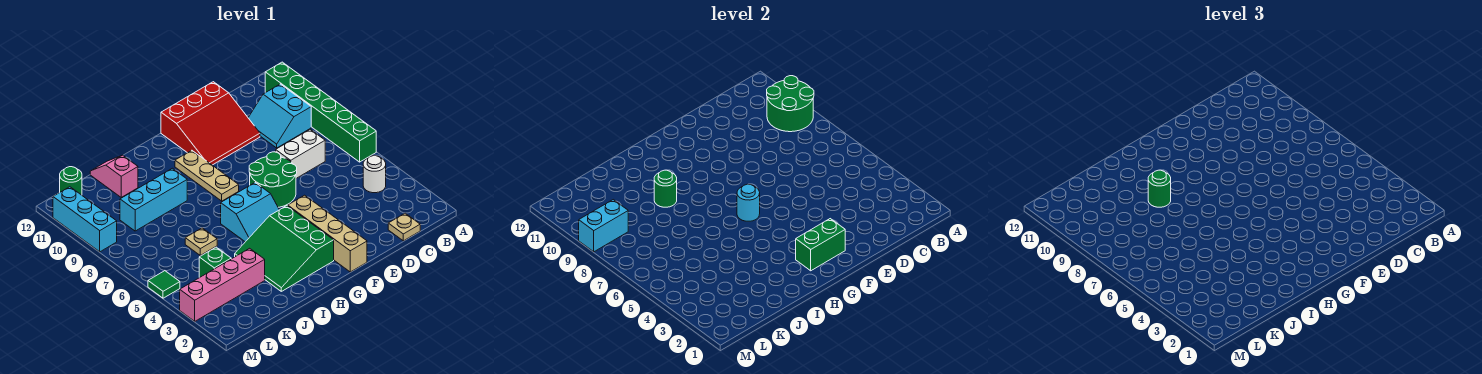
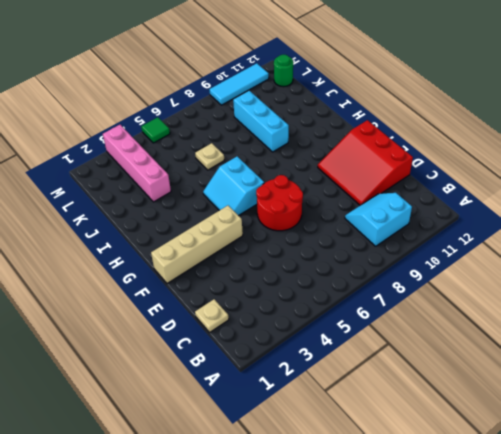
red 2x2 round brick [256,175,303,231] -> green 2x2 round brick [249,152,297,207]
cyan 1x3 tile [209,63,269,105] -> cyan 1x3 brick [53,187,117,252]
none -> green 1x6 brick [265,62,376,162]
none -> white 1x1 round brick [363,156,386,193]
none -> white 1x2 brick [276,129,325,178]

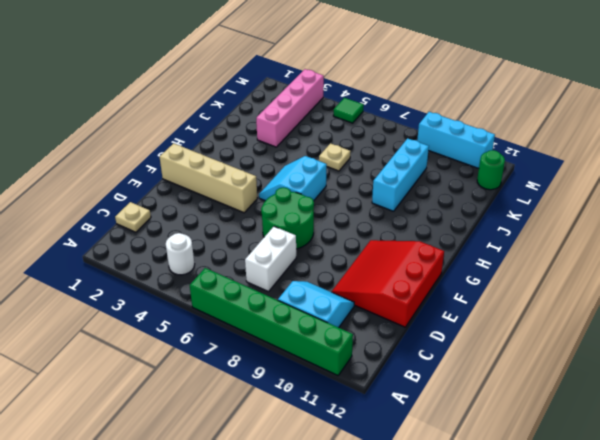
none -> green 3x3 slope [235,206,334,291]
none -> tan 1x3 plate [175,150,239,201]
none -> pink 1x2 slope [90,155,138,197]

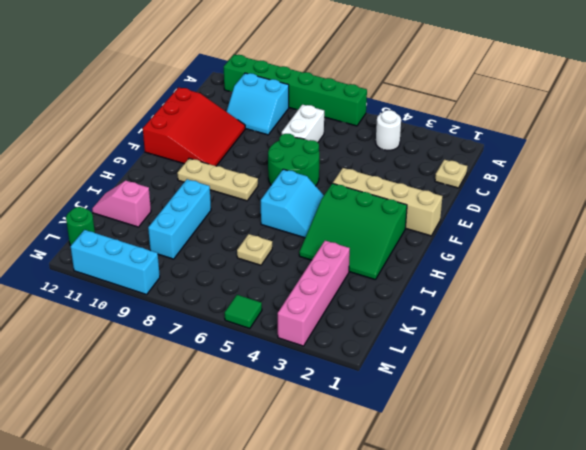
none -> green 1x1 brick [199,247,231,278]
none -> green 2x2 round brick [767,76,814,132]
none -> green 1x2 brick [796,219,845,271]

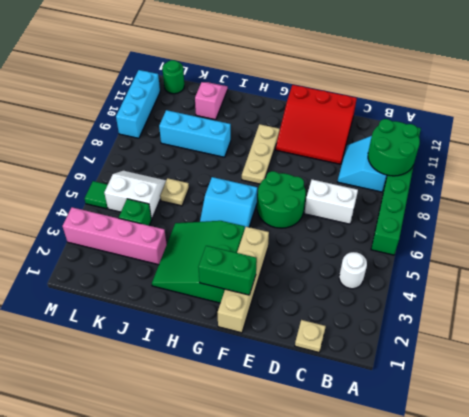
white 2x2 slope [104,171,166,219] -> none
none -> cyan 1x1 round brick [737,184,760,221]
none -> green 1x1 round brick [654,170,677,207]
none -> cyan 1x2 brick [579,200,628,252]

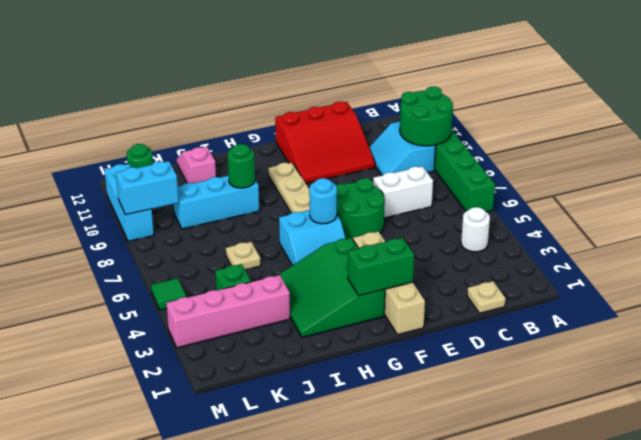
none -> green 1x1 round brick [1148,170,1171,207]

